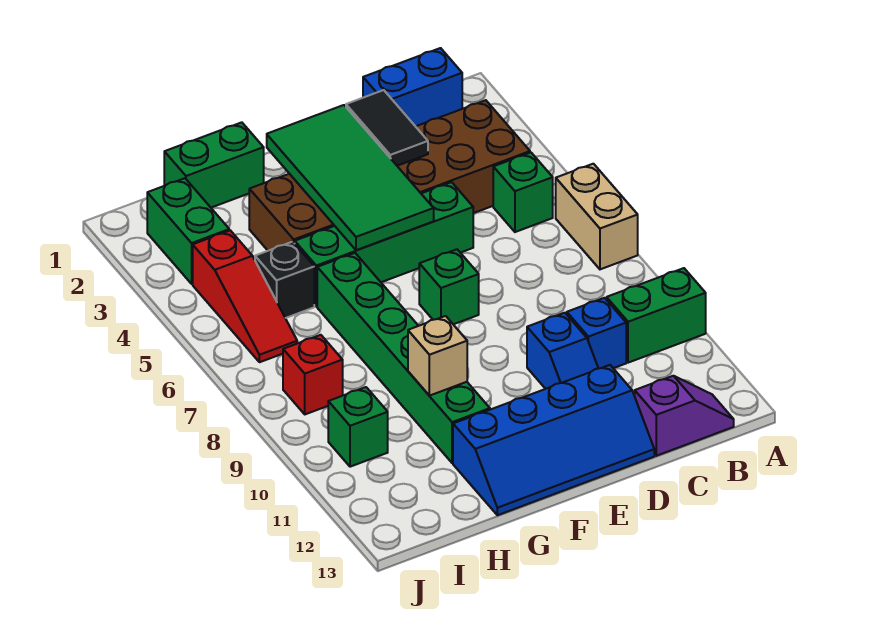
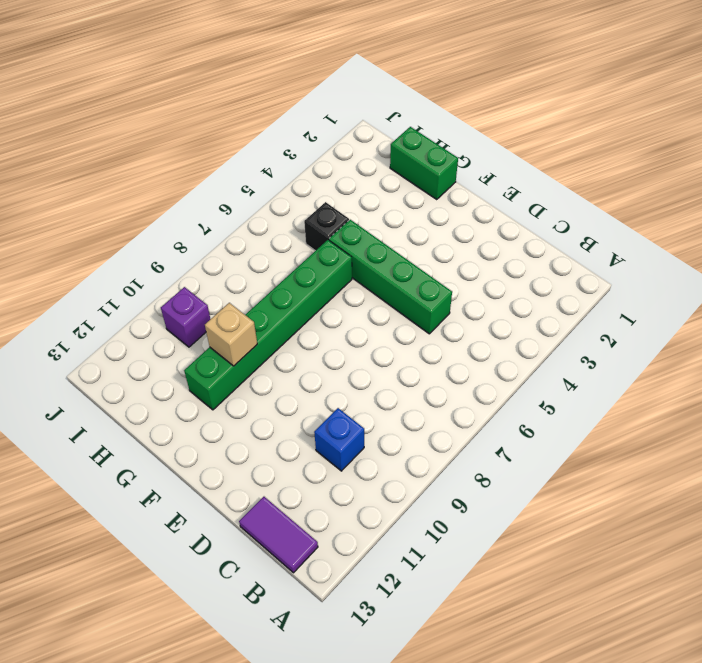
purple 1x2 tile [239,497,318,573] -> purple 1x2 slope [635,376,734,456]
purple 1x1 brick [161,287,210,347] -> green 1x1 brick [328,387,388,467]
none -> tan 1x2 brick [556,164,638,269]
none -> green 1x2 brick [607,268,706,363]
none -> blue 1x2 brick [363,48,462,126]

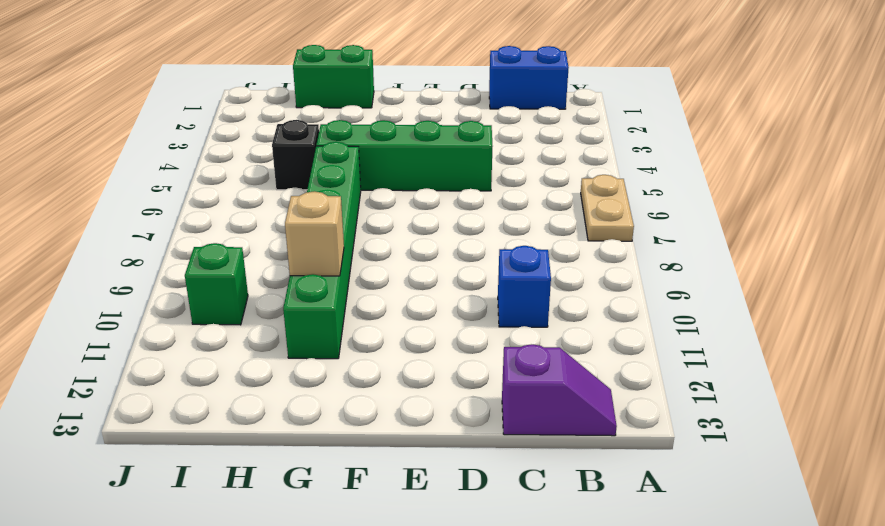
tan 1x2 plate [581,175,634,241] -> tan 1x2 brick [556,164,638,269]
none -> green 1x2 brick [607,268,706,363]
none -> brown 2x6 brick [249,100,530,251]
none -> green 1x1 brick [493,153,553,232]

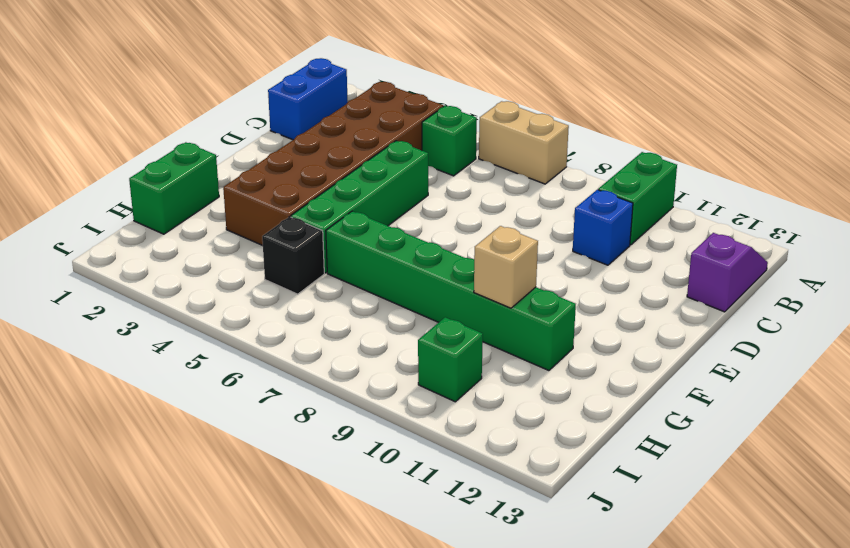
none -> blue 1x2 slope [527,313,598,389]
none -> blue 2x4 slope [453,365,654,515]
none -> green 1x1 brick [419,249,479,324]

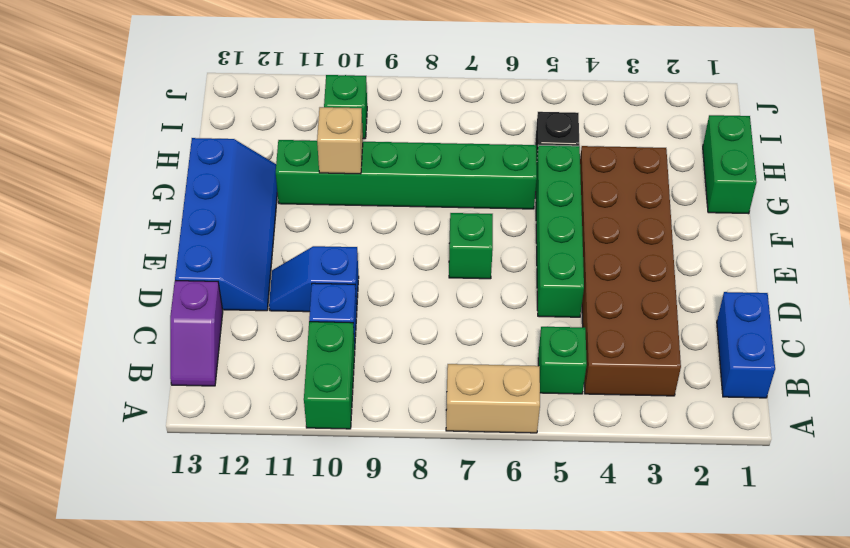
blue 2x4 slope [175,138,277,311] -> blue 2x4 slope turned to [453,365,654,515]
none -> green 1x2 brick [147,178,229,284]
none -> red 1x3 slope [193,230,297,362]
none -> red 1x1 brick [283,335,343,414]

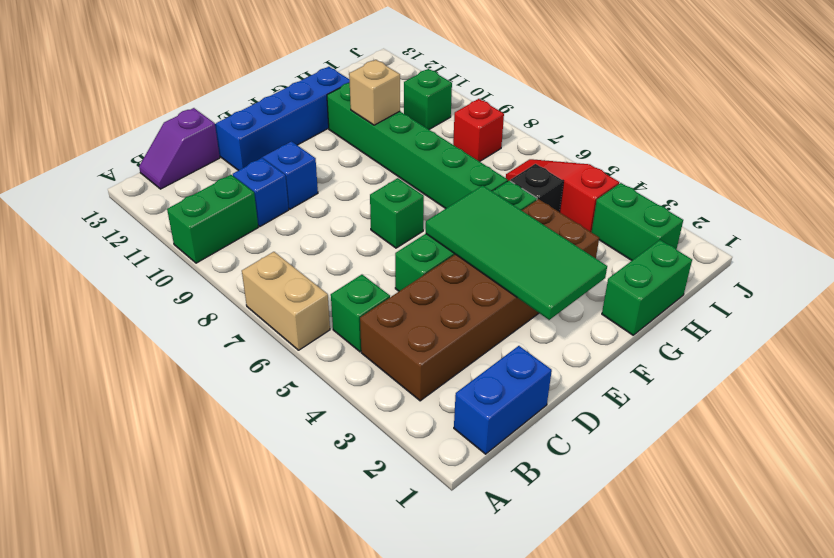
none -> black 1x2 tile [346,90,428,166]

